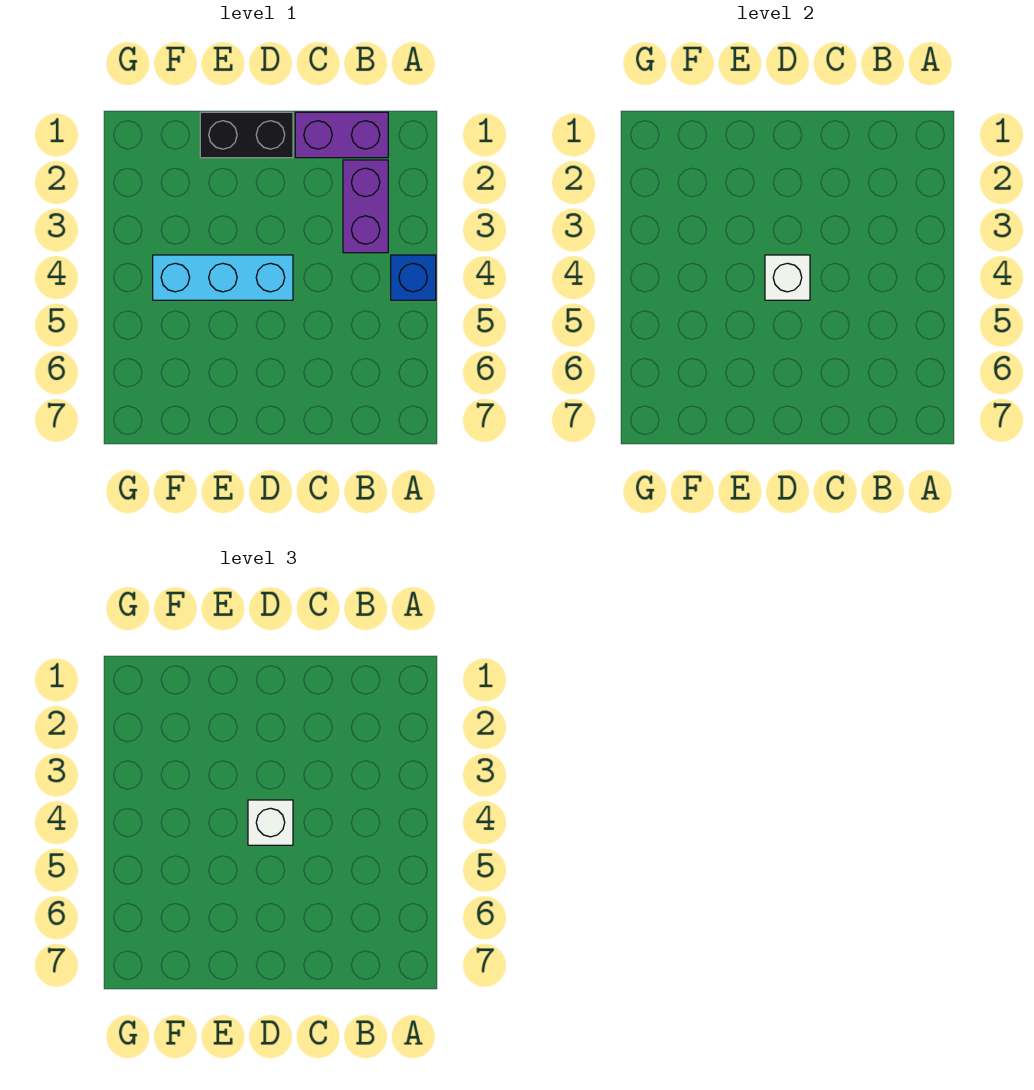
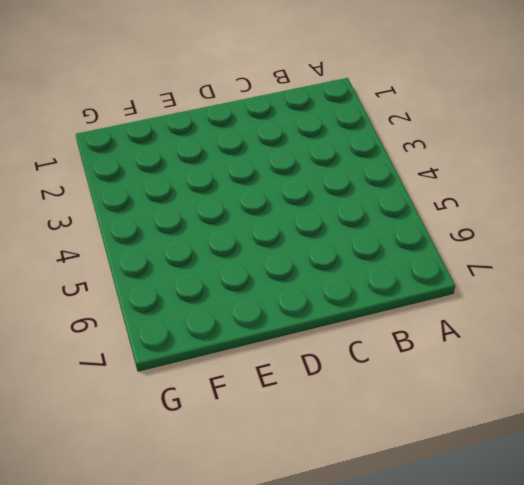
none -> blue 1x1 brick [391,255,436,300]
none -> purple 1x2 brick [295,112,388,158]

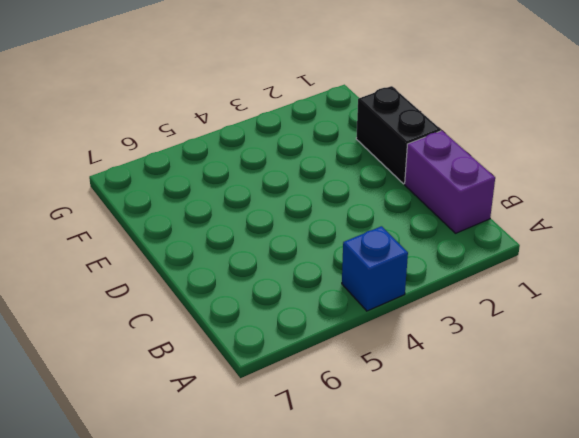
none -> purple 1x2 brick [343,160,388,253]
none -> cyan 1x3 brick [153,255,293,300]

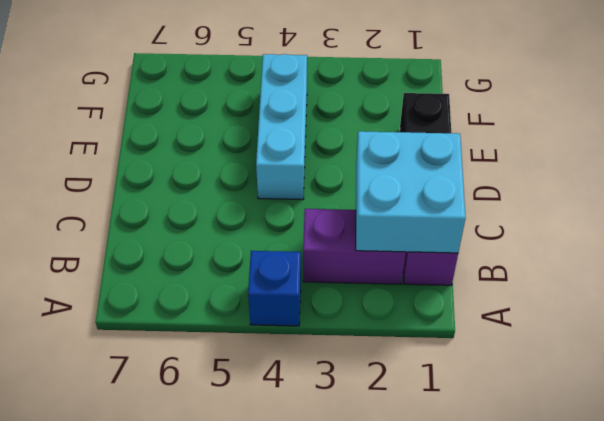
cyan 2x2 brick [356,131,466,253] -> none
none -> white 1x1 brick [765,255,810,300]
none -> white 1x1 brick [248,800,293,845]

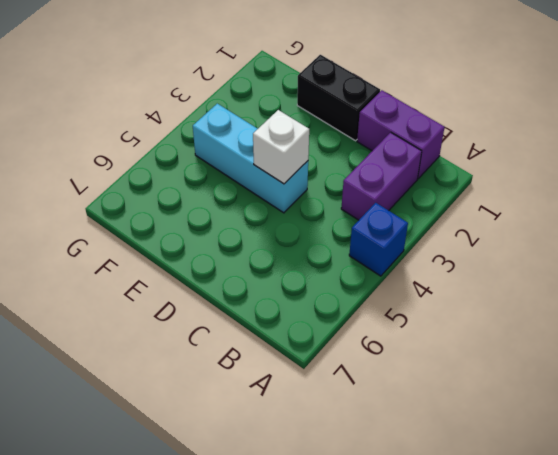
none -> white 1x1 brick [248,800,293,845]

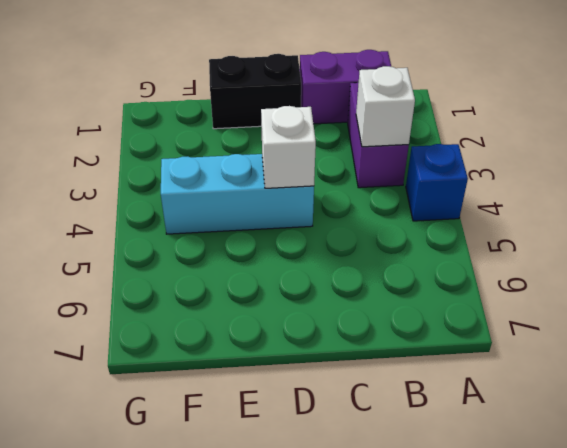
white 1x1 brick [356,66,415,147] -> white 1x1 brick moved to [248,800,293,845]

